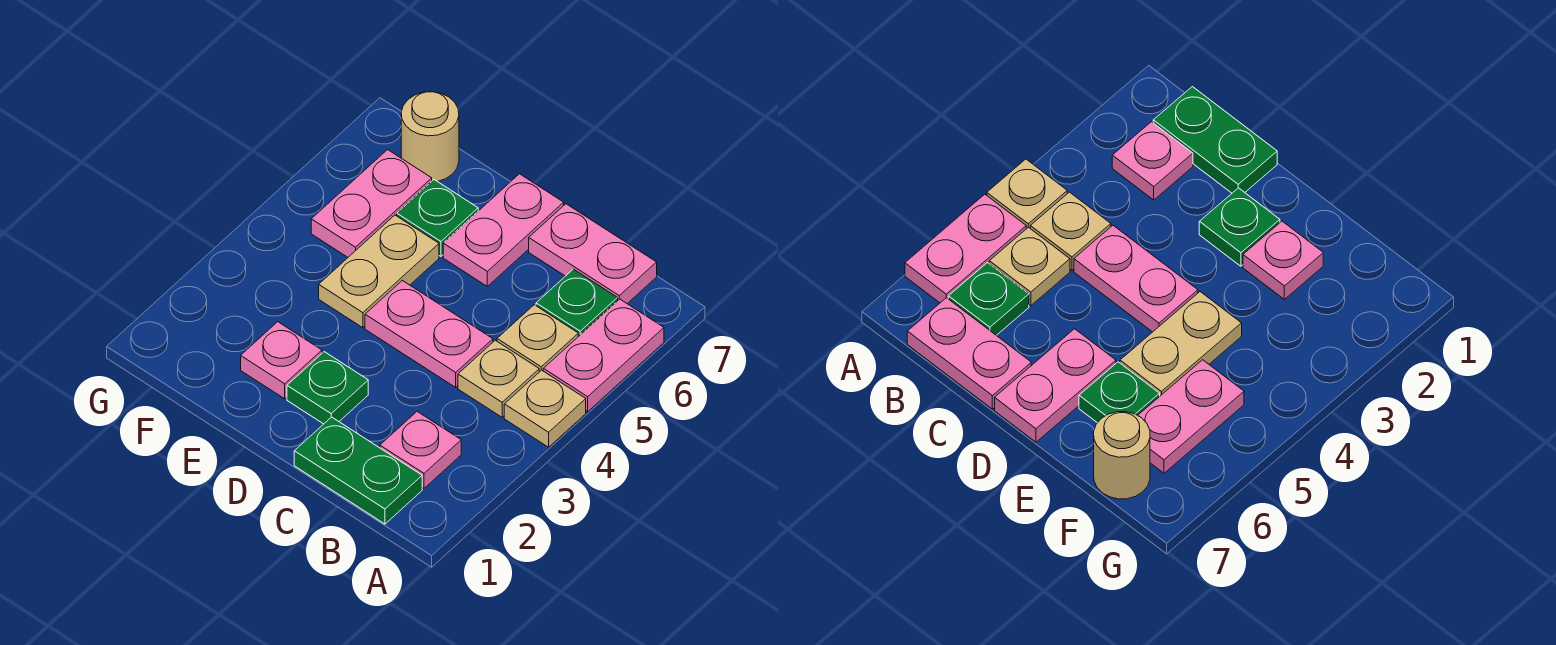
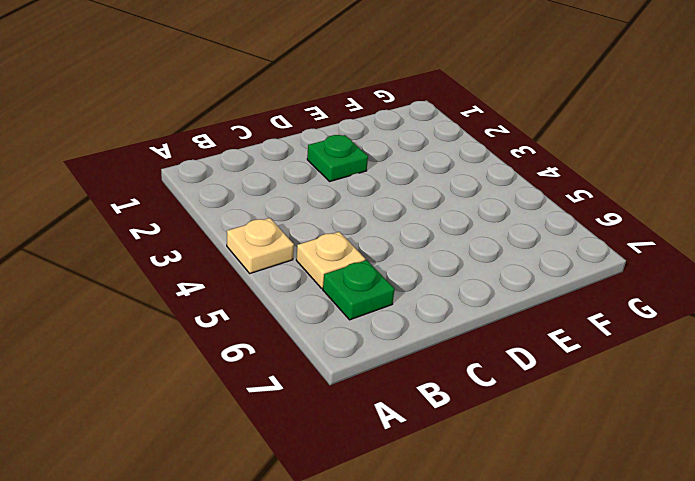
none -> pink 1x2 plate [543,299,664,412]
none -> green 1x2 plate [294,417,422,524]
none -> pink 1x1 plate [380,412,461,488]

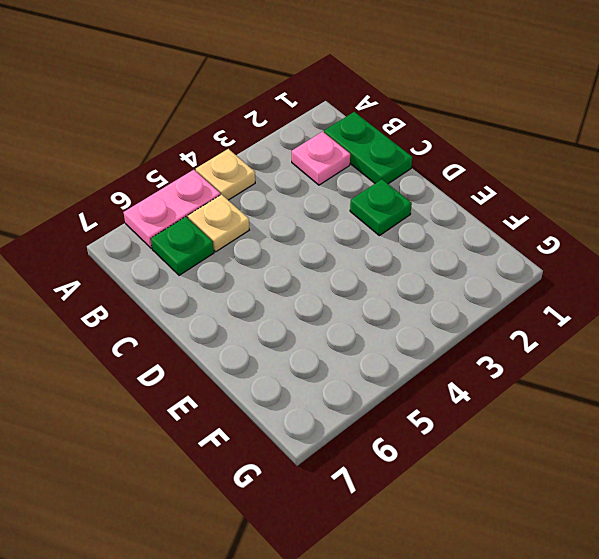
none -> tan 1x1 plate [458,340,539,417]
none -> pink 1x2 plate [529,204,657,304]
none -> pink 1x2 plate [365,281,493,387]

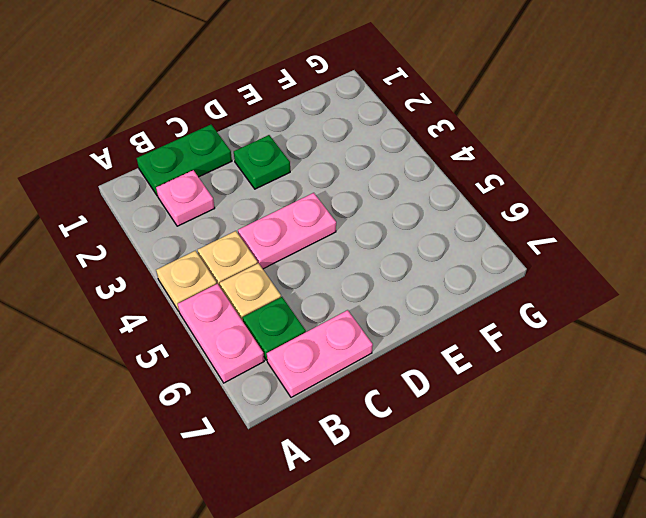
none -> pink 1x2 plate [443,174,564,286]
none -> pink 1x1 plate [241,322,322,399]
none -> tan 1x2 plate [319,215,439,328]

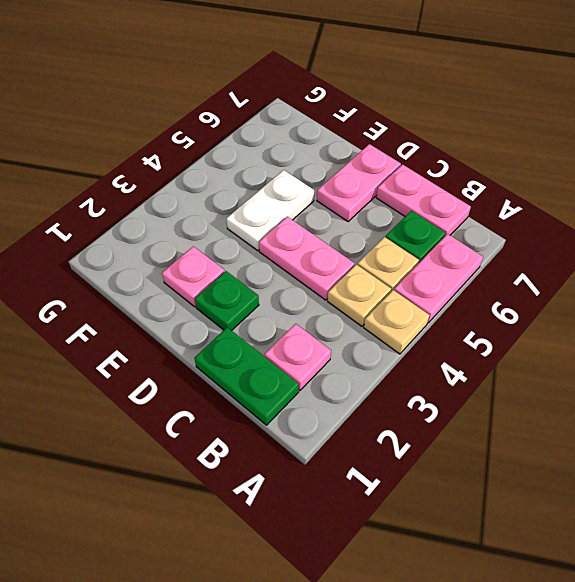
white 1x2 plate [227,170,314,251] -> tan 1x2 plate [319,215,439,328]
none -> green 1x1 plate [397,180,478,256]
none -> pink 1x2 plate [311,150,432,257]
none -> tan 1x1 round brick [401,92,459,182]

